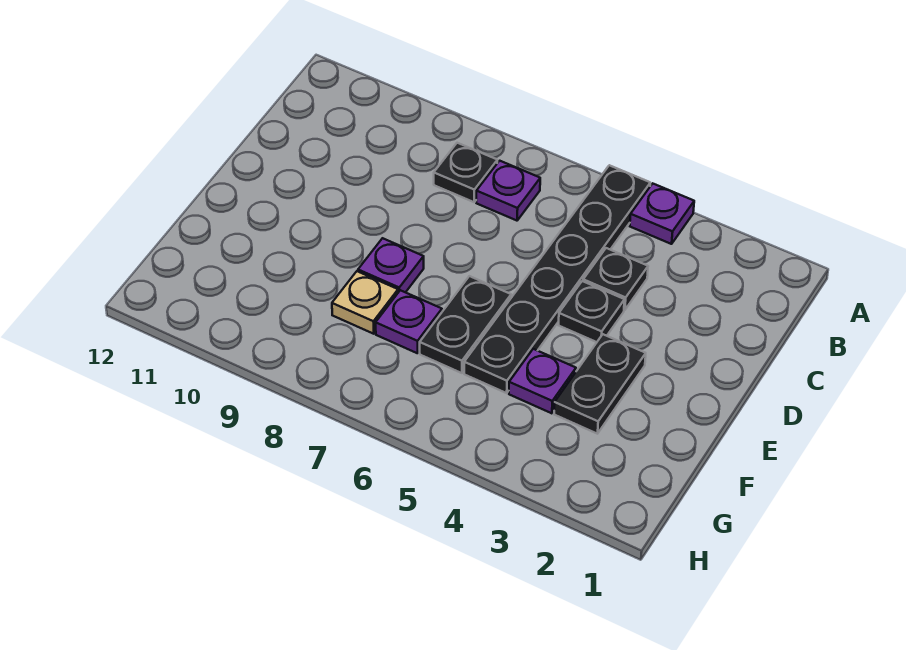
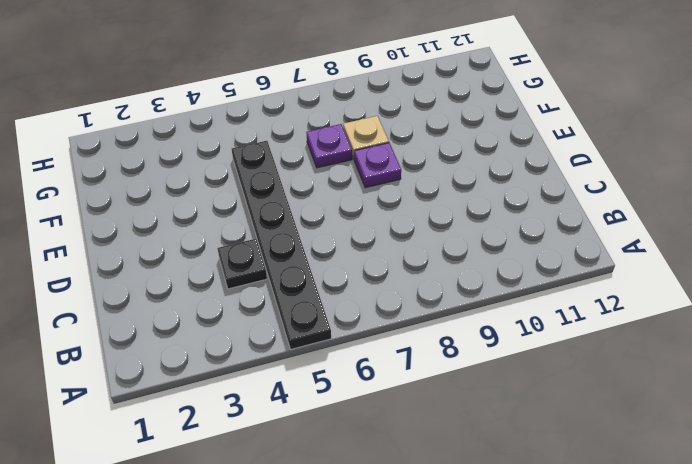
none -> purple 1x1 plate [630,184,694,244]
none -> purple 1x1 plate [476,161,540,221]
none -> black 1x1 plate [434,143,497,202]

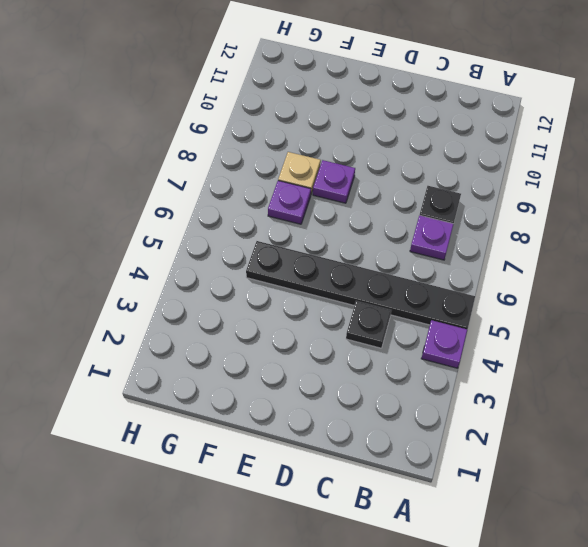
none -> black 1x1 plate [559,281,624,342]
none -> black 1x2 plate [554,334,646,434]
none -> black 1x2 plate [420,276,511,373]

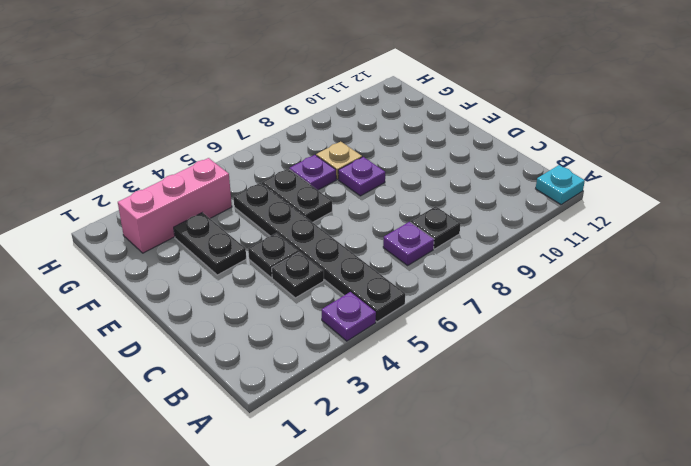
cyan 1x1 plate [536,165,585,205] -> none
pink 1x3 brick [118,158,232,253] -> none
none -> purple 1x1 plate [509,349,576,413]

